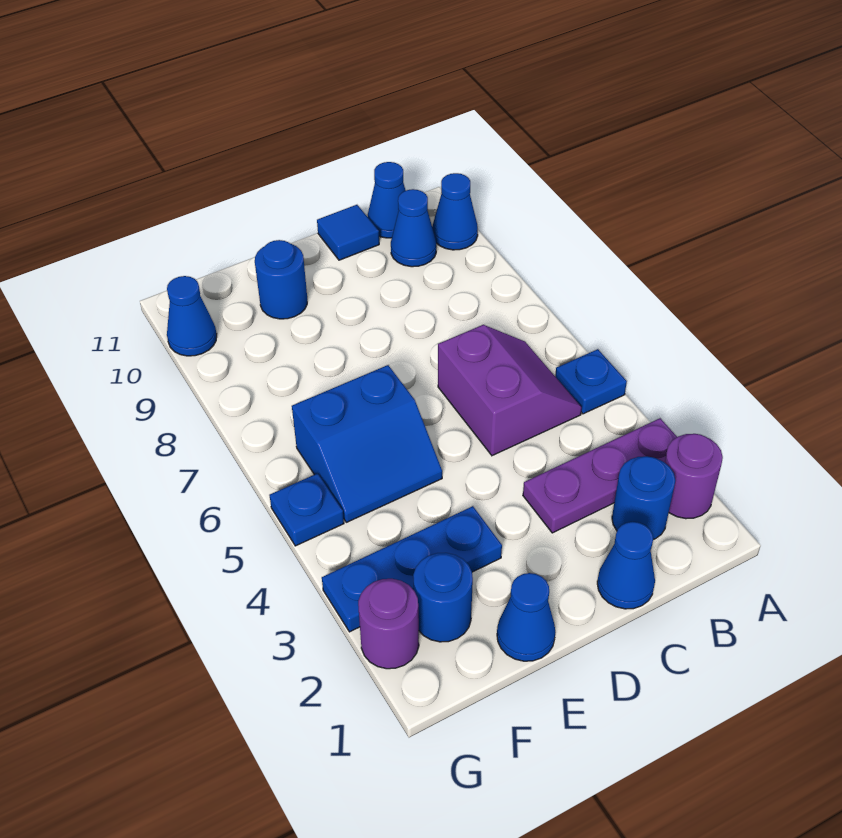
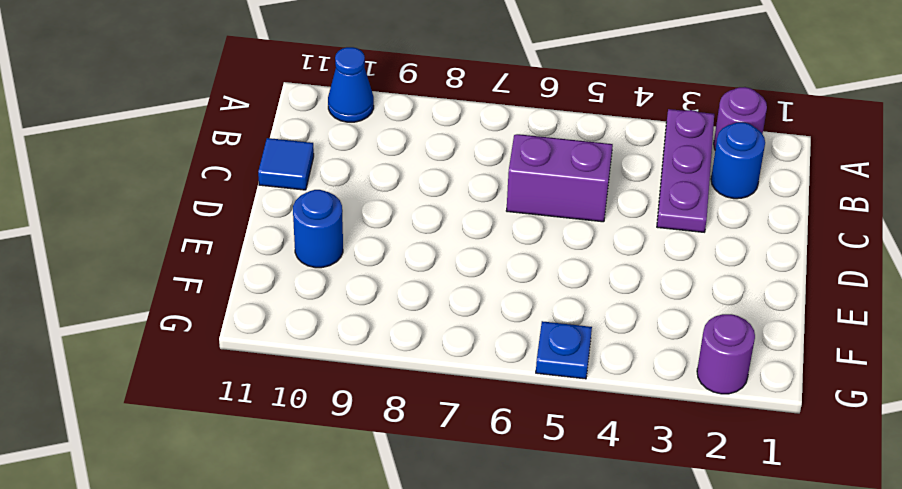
none -> blue 1x1 plate [555,349,627,414]
none -> blue 1x1 cone [391,189,436,267]
none -> blue 1x1 cone [368,162,406,238]

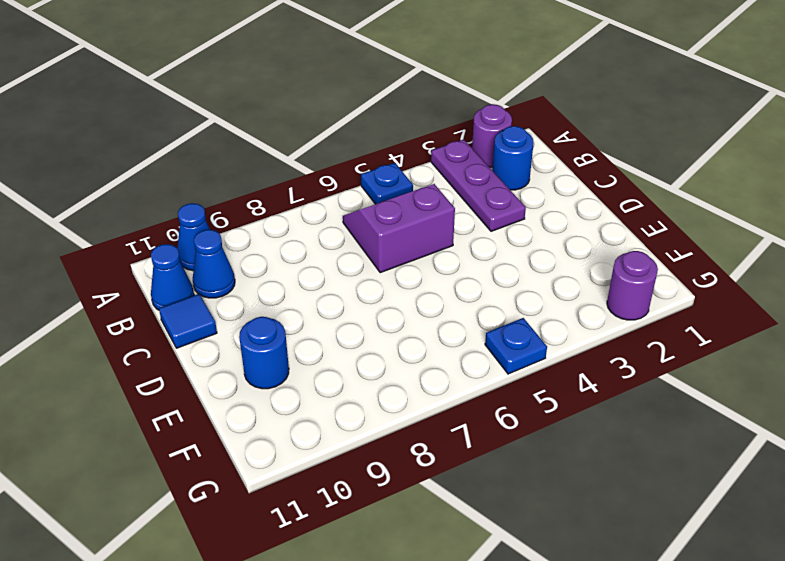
none -> blue 1x1 cone [597,522,655,609]
none -> blue 1x1 cone [497,573,555,661]
none -> blue 1x3 plate [322,506,502,632]

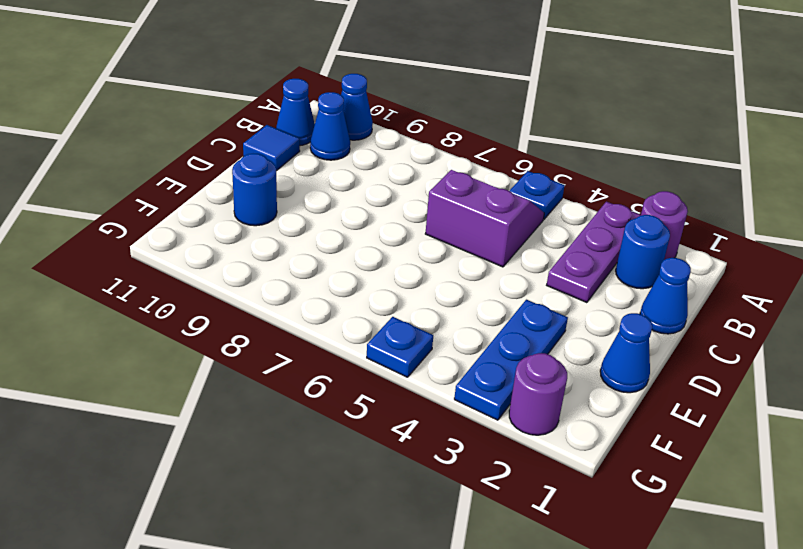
none -> blue 2x2 slope [292,365,442,522]
none -> blue 1x1 round brick [413,553,473,642]
none -> blue 1x1 cone [167,276,217,356]

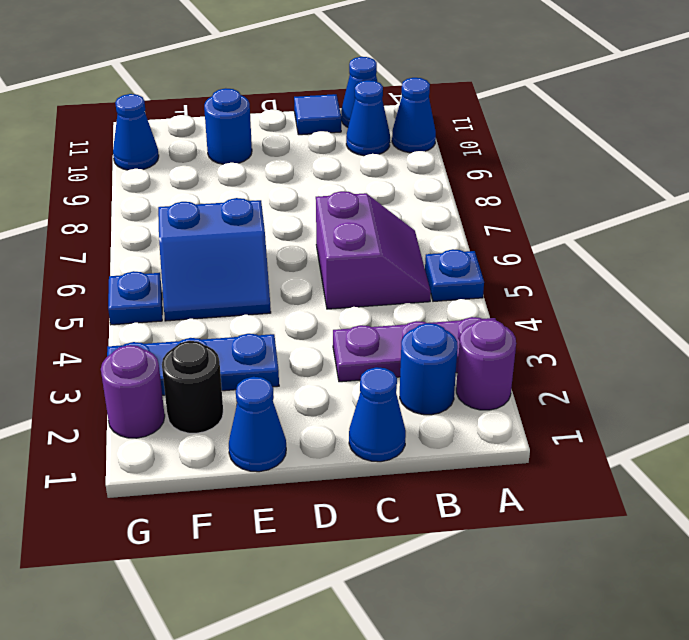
black 1x1 round brick [162,341,223,433] -> blue 1x1 round brick [413,553,473,642]

